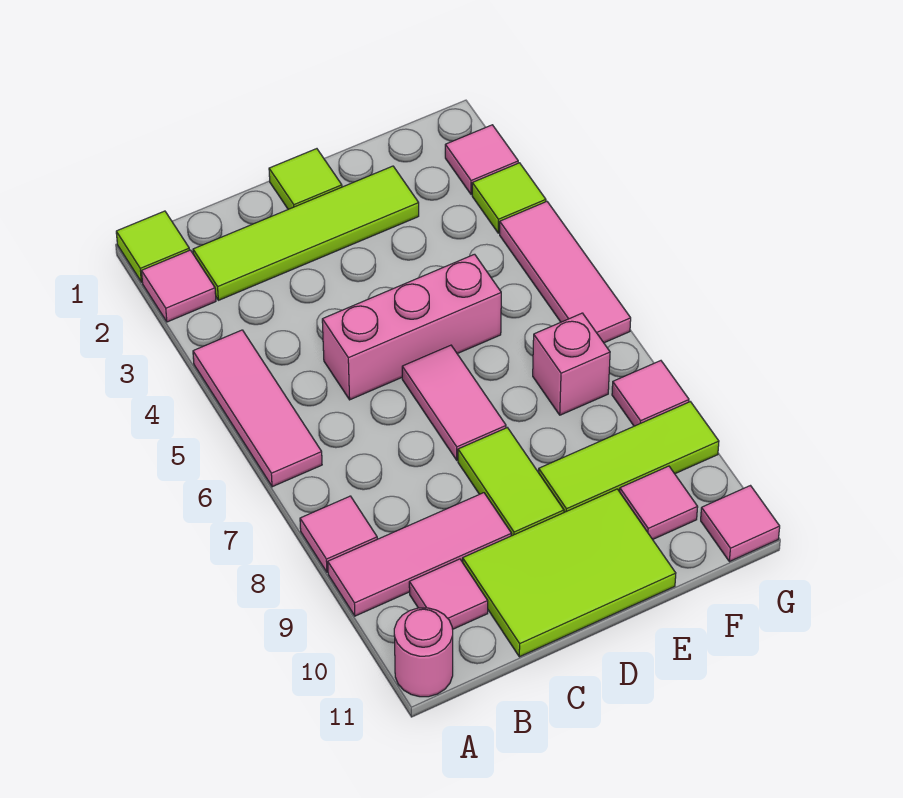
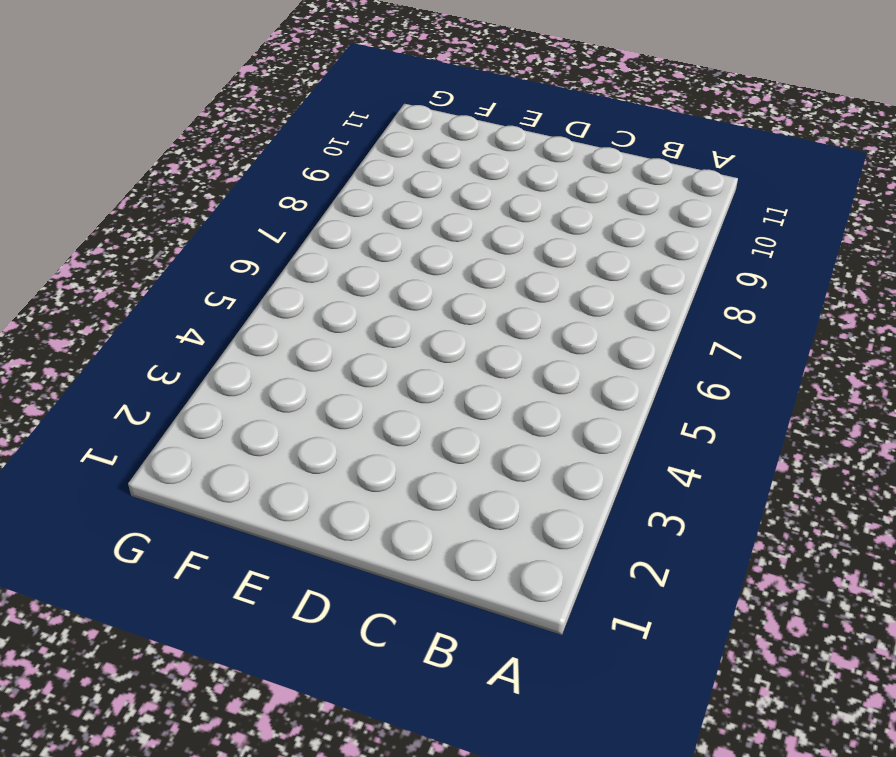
none -> lime 1x1 tile [116,211,189,282]
none -> pink 1x1 tile [142,250,216,322]
none -> pink 1x3 tile [193,330,322,487]

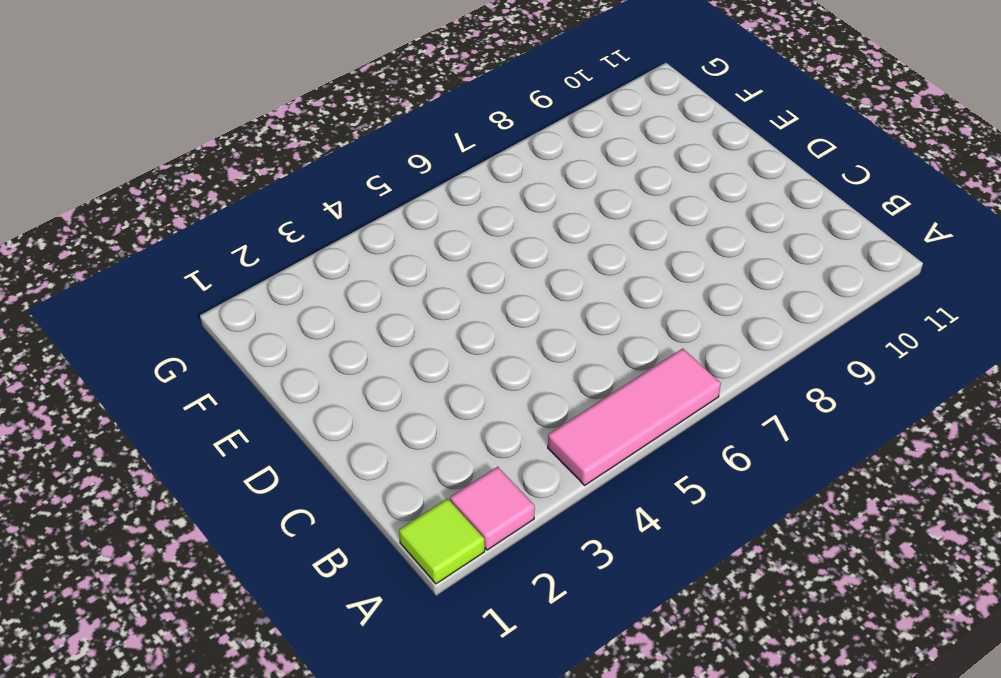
none -> pink 1x1 tile [300,496,377,572]
none -> pink 1x3 tile [328,493,512,616]
none -> pink 1x1 round brick [394,608,453,697]

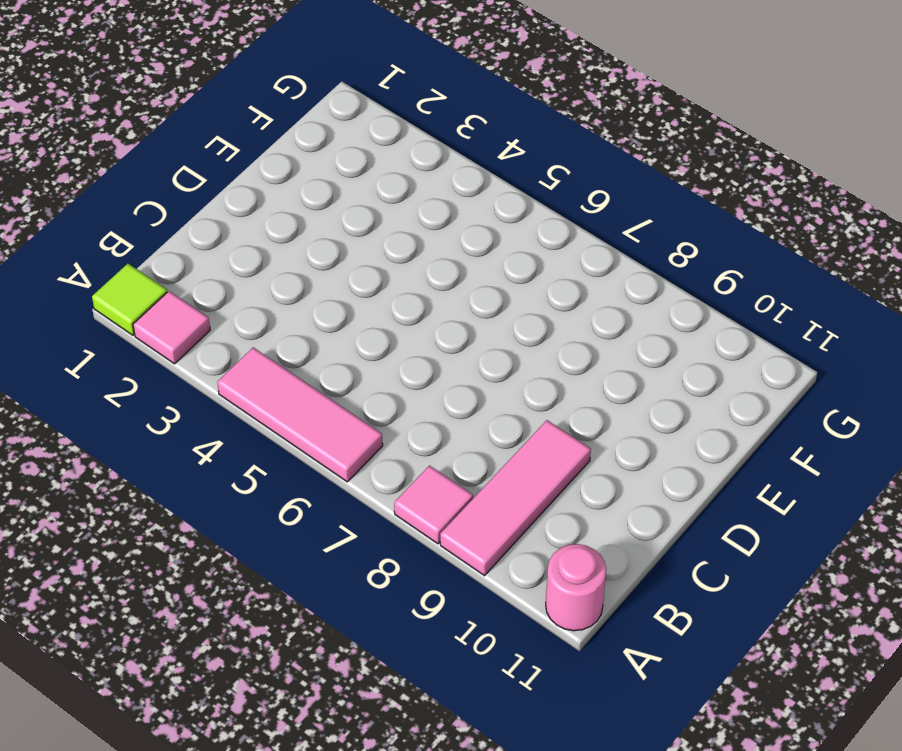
none -> lime 1x4 tile [193,166,419,300]
none -> pink 1x1 tile [409,559,488,629]
none -> pink 1x3 brick [322,254,501,400]

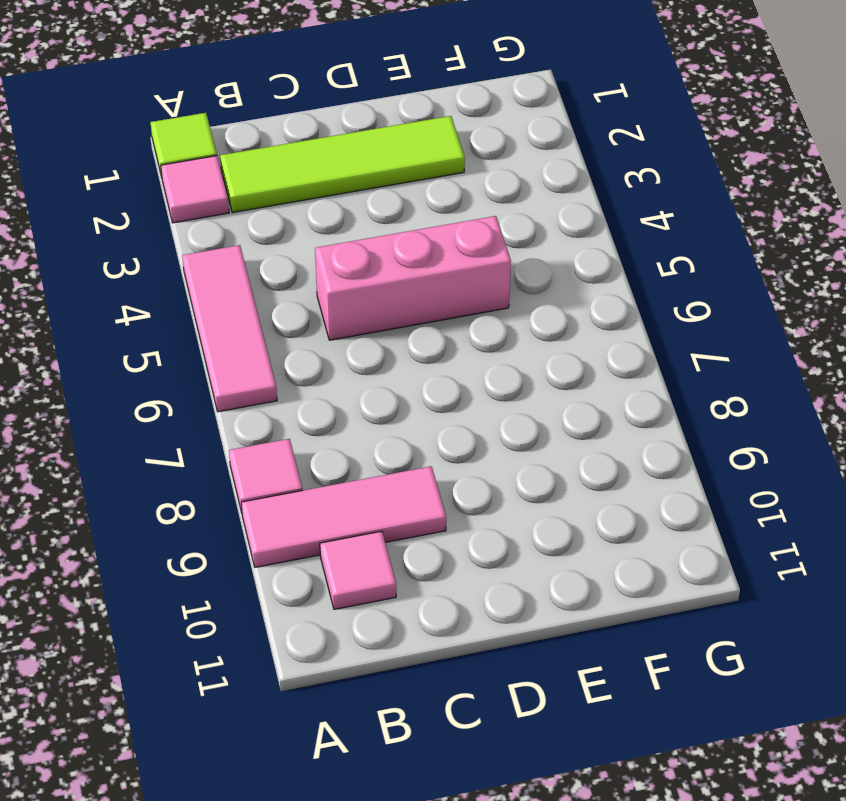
none -> pink 1x1 round brick [394,608,453,697]
none -> lime 2x3 tile [463,489,676,657]
none -> lime 1x1 tile [269,149,342,209]

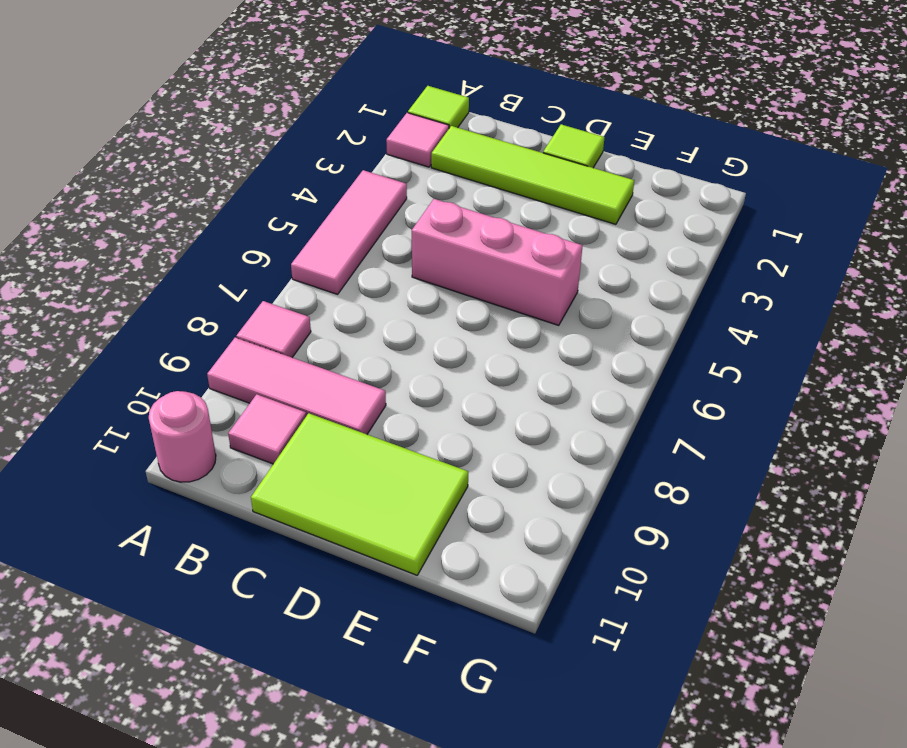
none -> pink 1x2 tile [402,345,506,460]
none -> lime 1x2 tile [458,428,564,536]
none -> lime 1x3 tile [539,402,719,512]

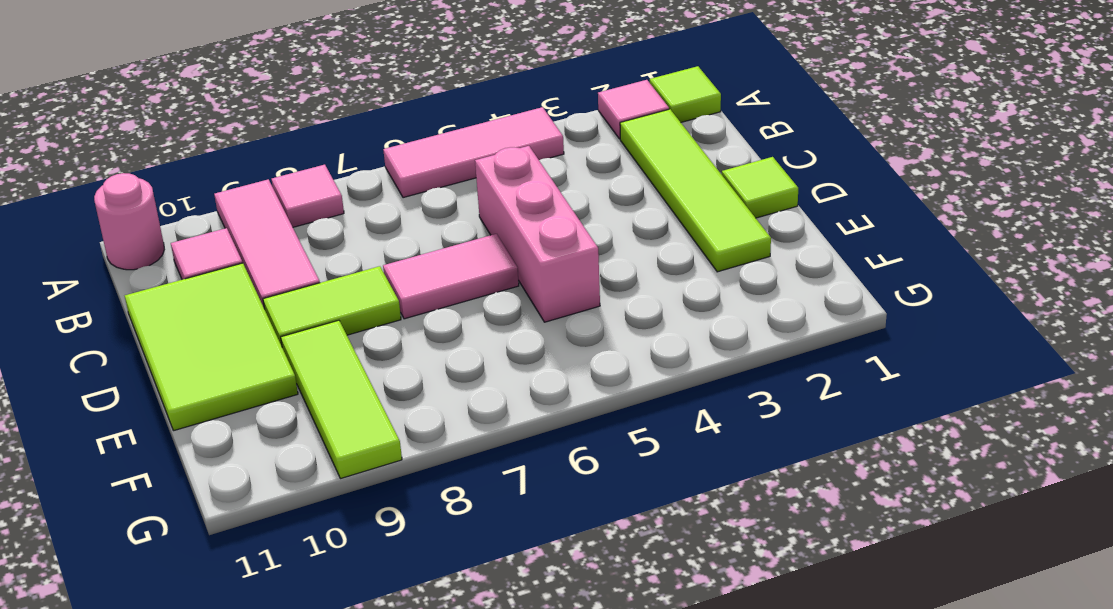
none -> pink 1x1 brick [533,313,610,415]
none -> pink 1x1 tile [620,466,698,539]
none -> pink 1x1 tile [445,125,518,194]

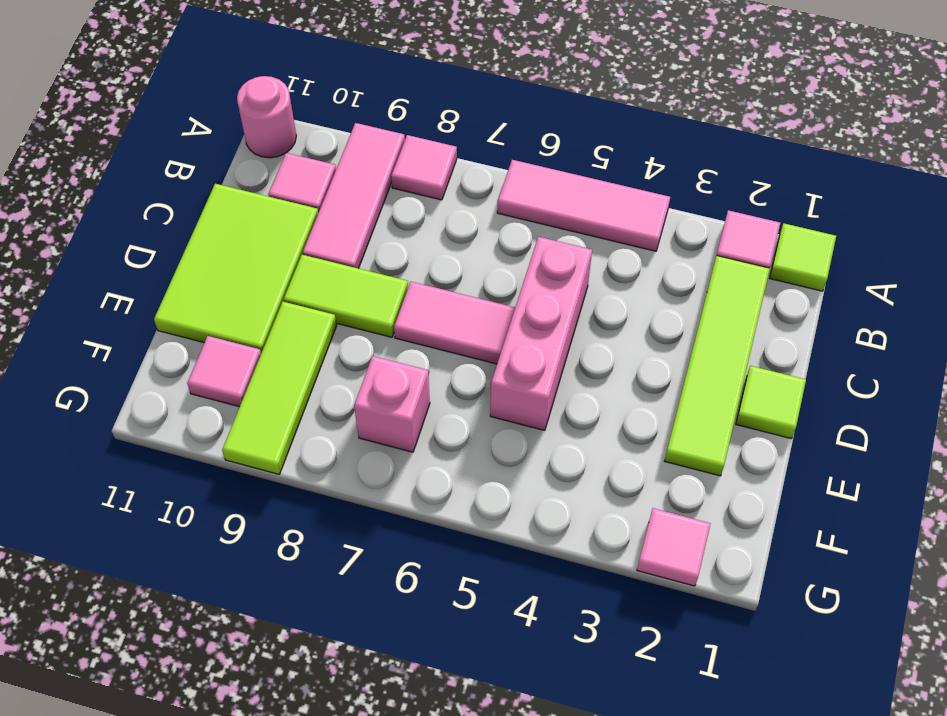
none -> lime 1x1 tile [472,163,546,233]
none -> pink 1x3 tile [500,202,631,343]
none -> pink 1x1 tile [612,361,689,426]

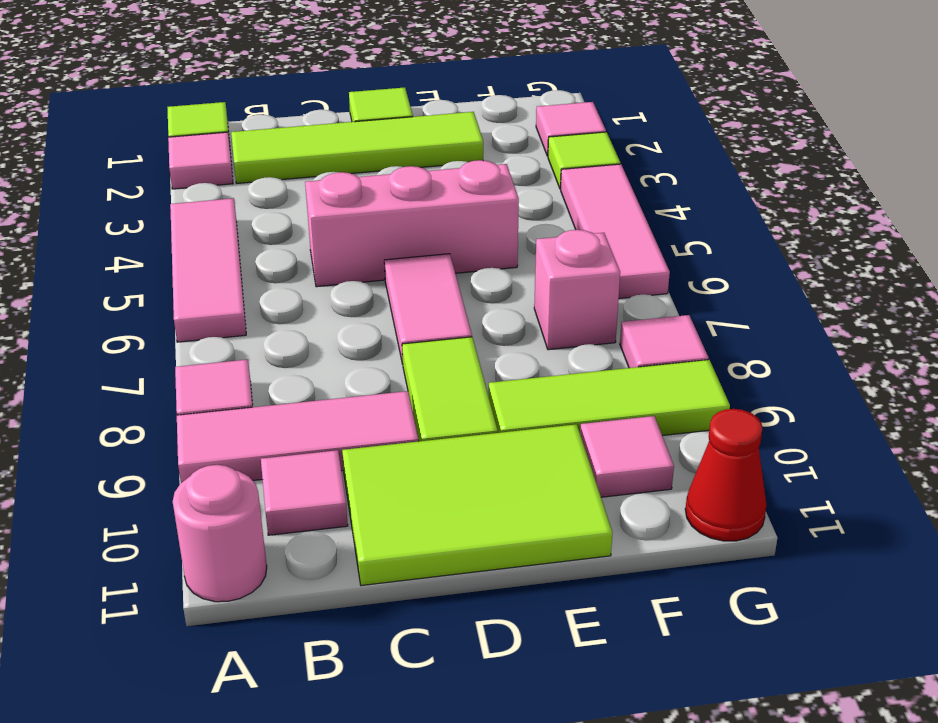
red 1x1 cone [685,409,767,541] -> pink 1x1 tile [701,486,780,562]

